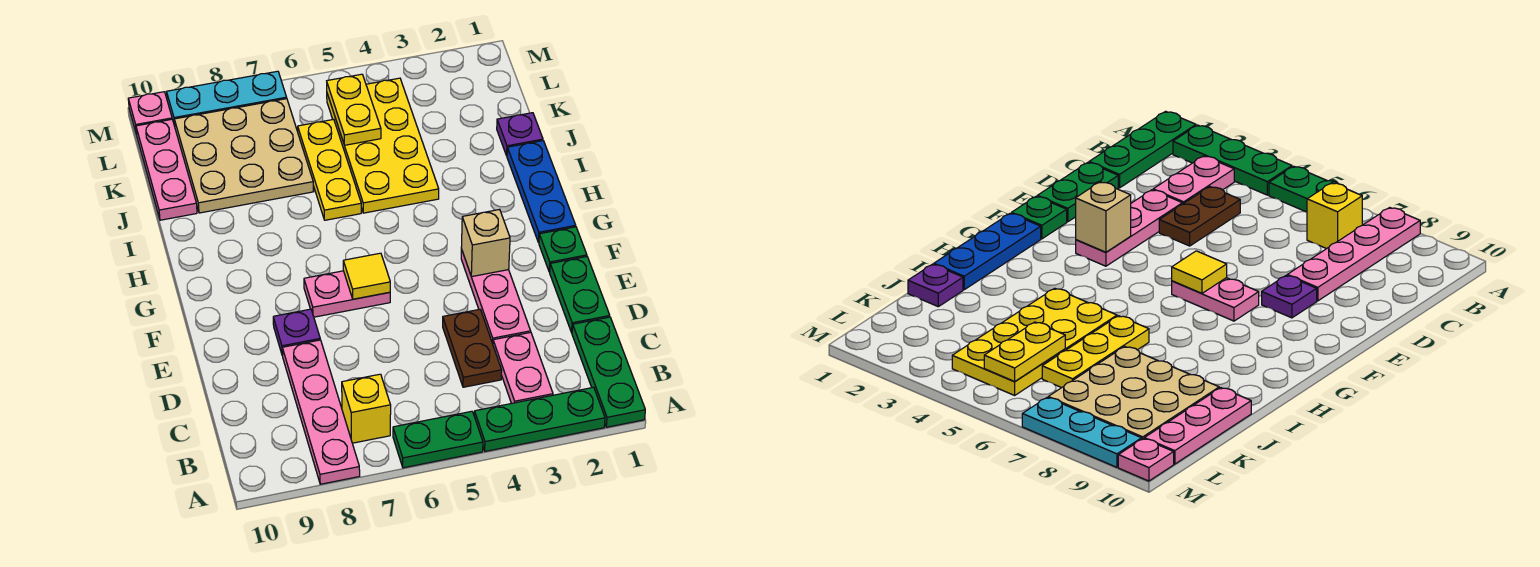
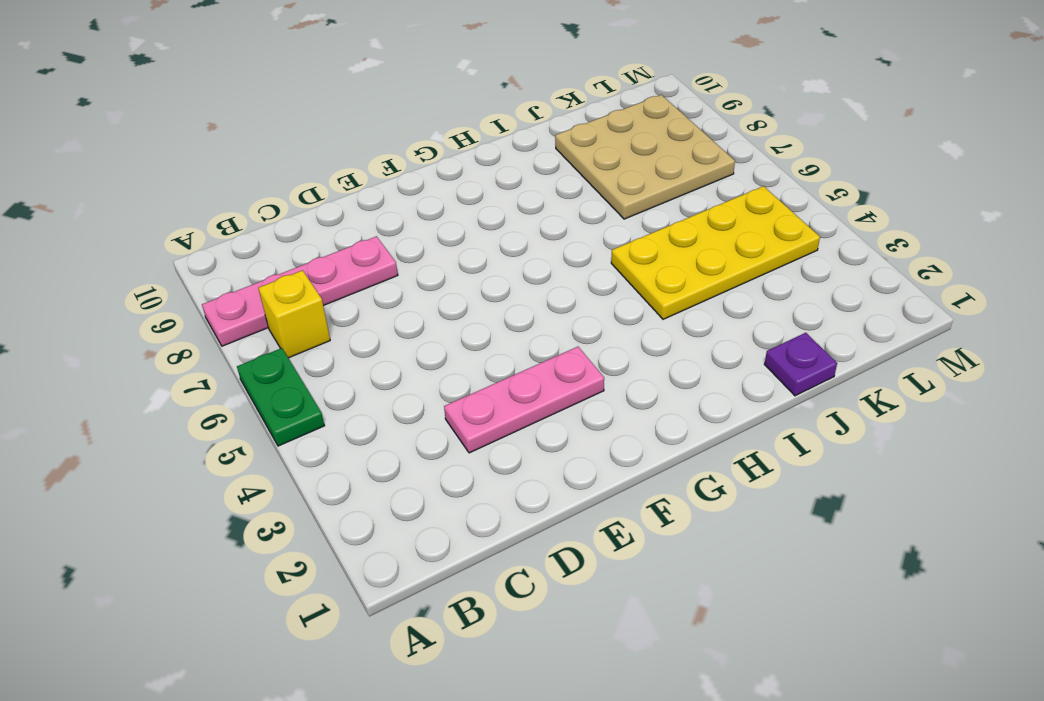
none -> green 1x3 plate [572,317,645,427]
none -> green 1x3 plate [474,387,605,451]
none -> pink 1x2 plate [493,332,553,403]

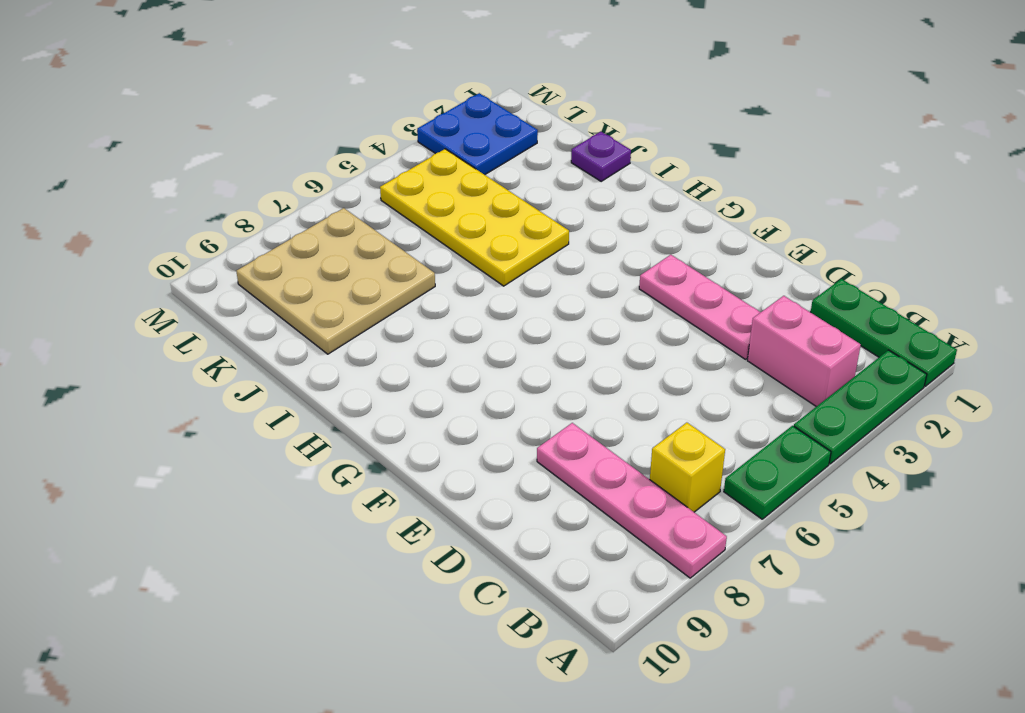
pink 1x2 brick [747,296,861,407] -> pink 1x2 plate [493,332,553,403]
blue 2x2 plate [417,93,538,175] -> none
none -> brown 1x2 plate [443,309,502,387]
none -> green 1x2 plate [550,257,610,333]
none -> purple 1x1 plate [273,309,320,356]

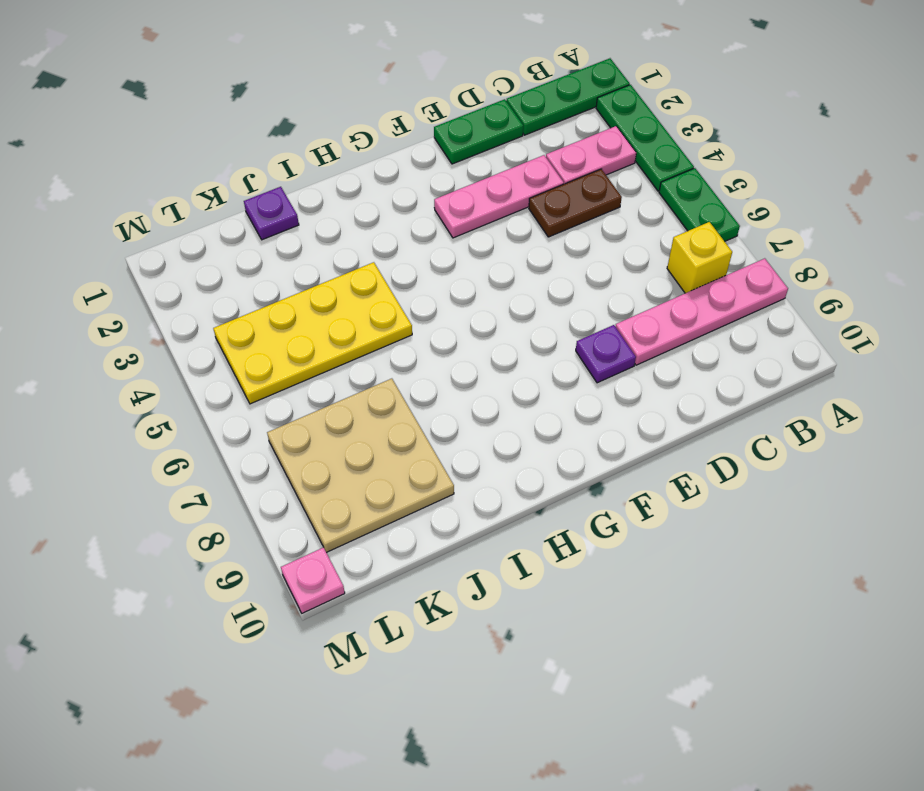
none -> green 1x1 plate [539,227,587,272]
none -> pink 1x2 plate [304,271,390,317]
none -> blue 1x3 plate [507,141,576,242]

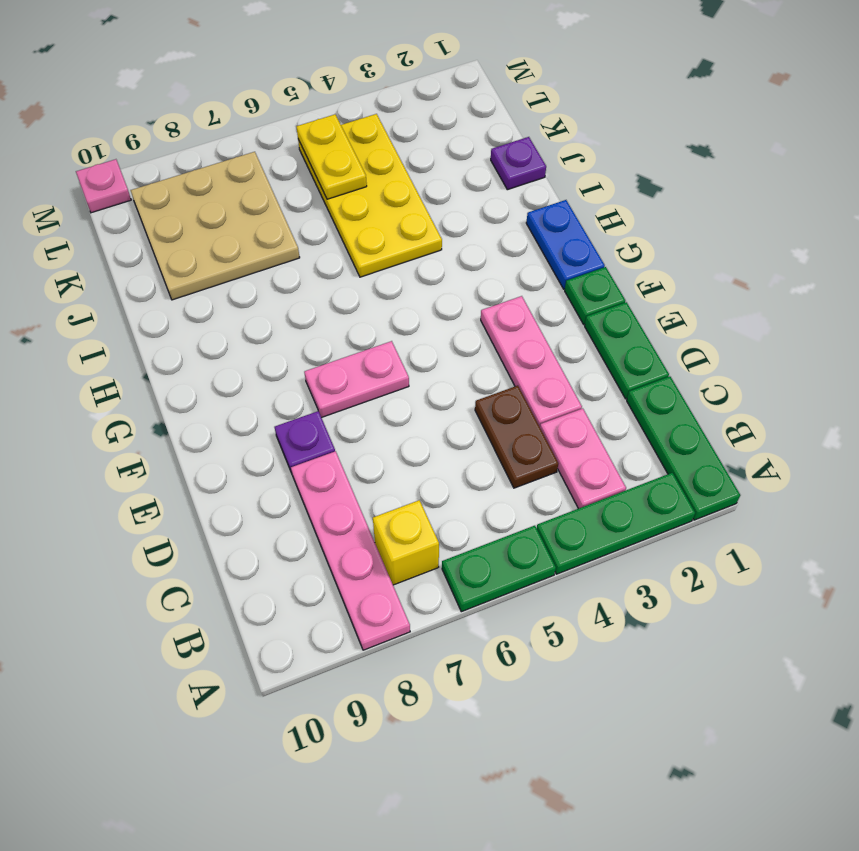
blue 1x2 plate [526,200,605,289] -> blue 1x3 plate [507,141,576,242]
none -> yellow 1x3 plate [298,119,361,220]
none -> pink 1x3 plate [136,119,197,220]
none -> cyan 1x3 plate [167,71,287,126]

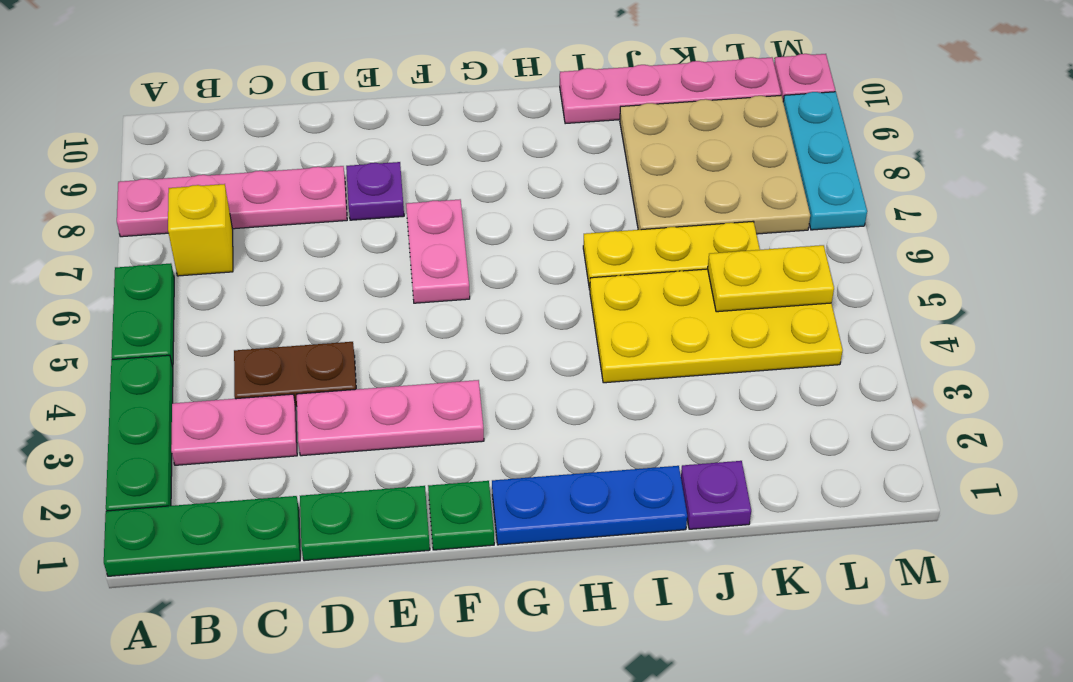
pink 1x4 plate [560,57,781,124] -> pink 1x3 plate [136,119,197,220]
none -> tan 1x1 brick [461,209,510,277]
none -> yellow 1x1 tile [343,253,390,299]

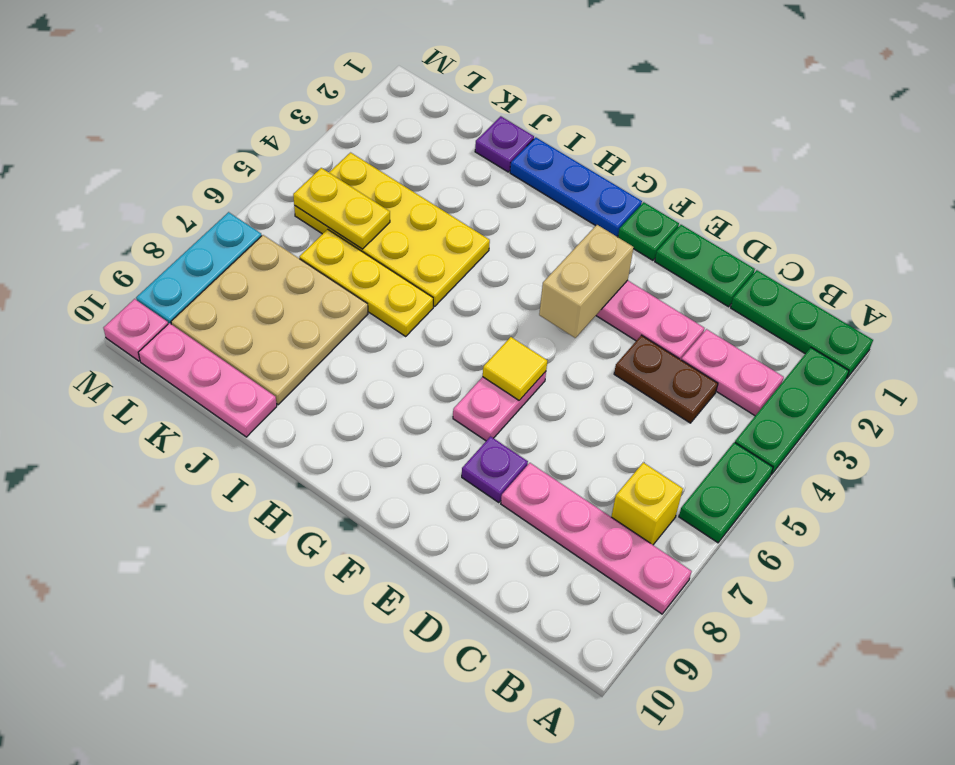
tan 1x2 brick [539,225,634,338] -> tan 1x1 brick [461,209,510,277]

